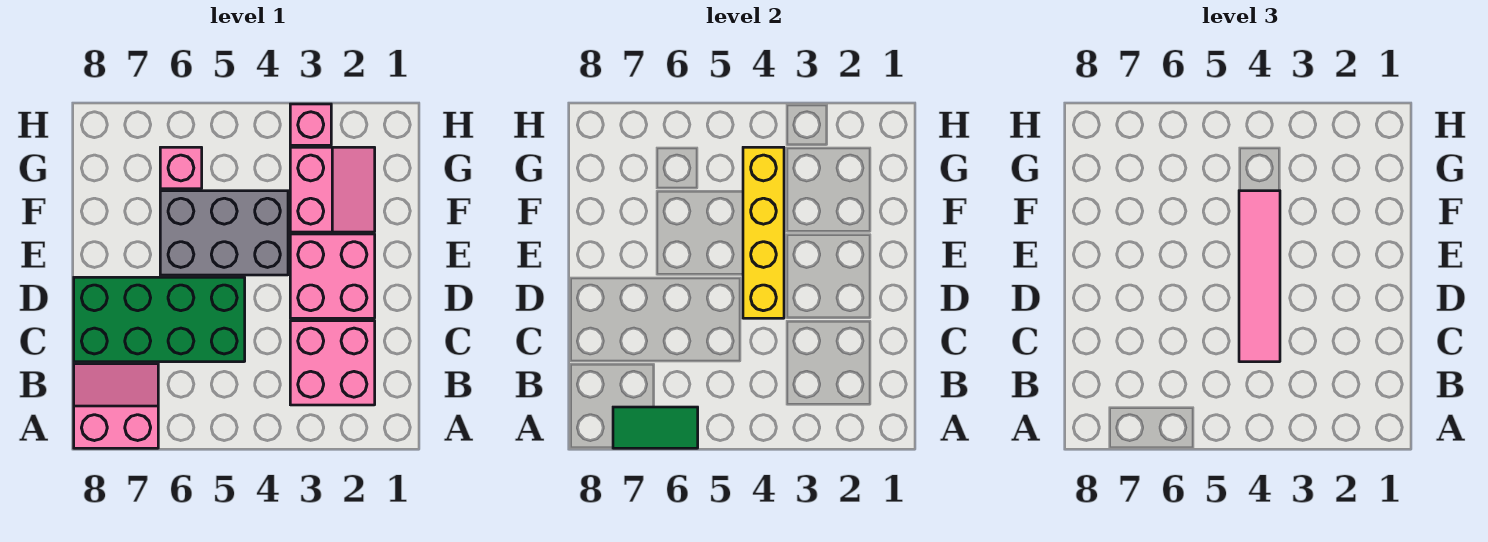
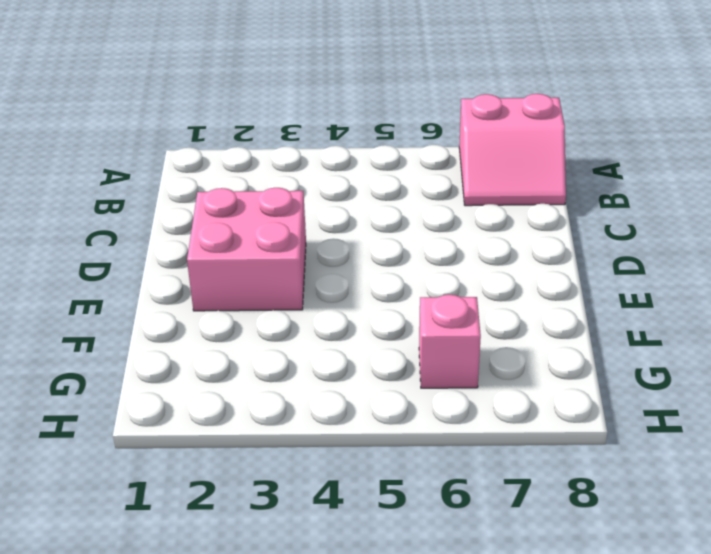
none -> pink 2x2 brick [290,321,375,405]
none -> green 2x4 brick [74,277,245,362]

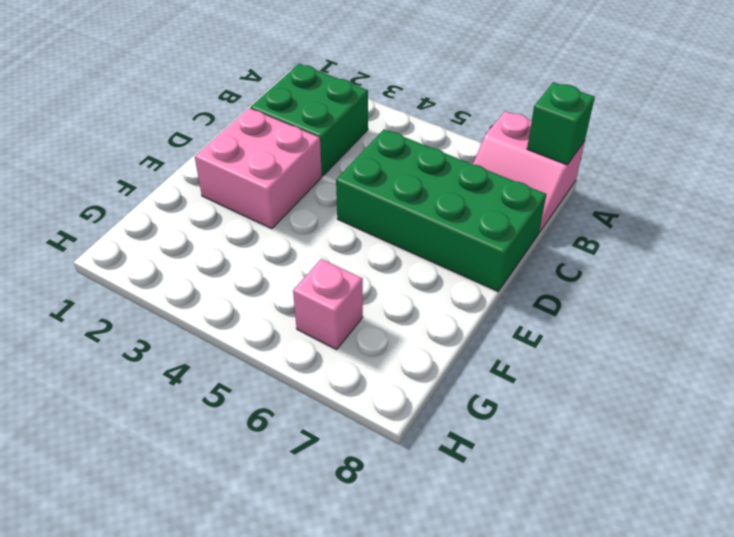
green 1x1 brick [527,82,595,165] -> none
green 2x2 brick [250,64,368,176] -> pink 2x2 brick [290,321,375,405]
none -> grey 2x3 brick [160,191,288,275]
none -> pink 2x2 slope [290,147,375,232]

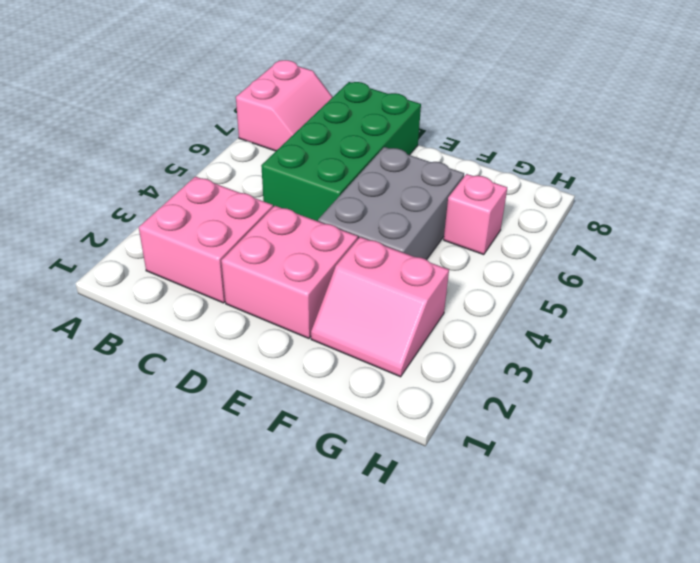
none -> pink 1x1 brick [290,104,331,145]
none -> green 1x2 tile [613,407,698,448]

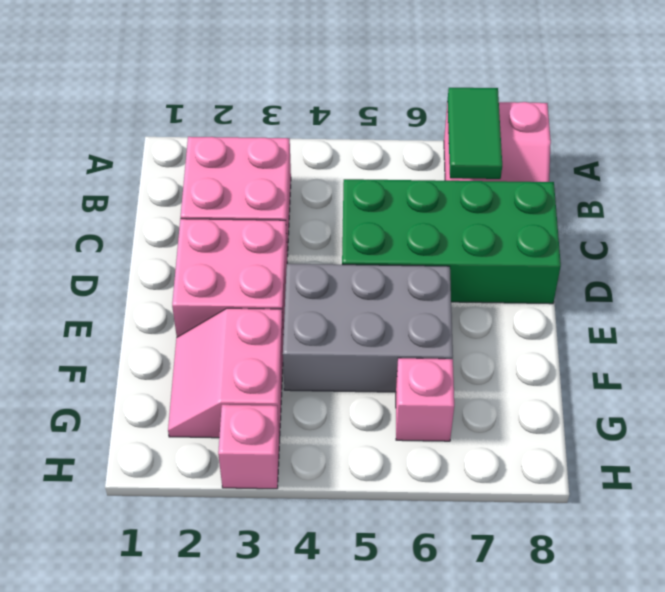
green 1x2 tile [447,88,502,179] -> green 1x2 tile turned to [613,407,698,448]
none -> yellow 1x4 brick [743,147,784,318]
none -> pink 1x4 tile [1239,191,1280,362]

